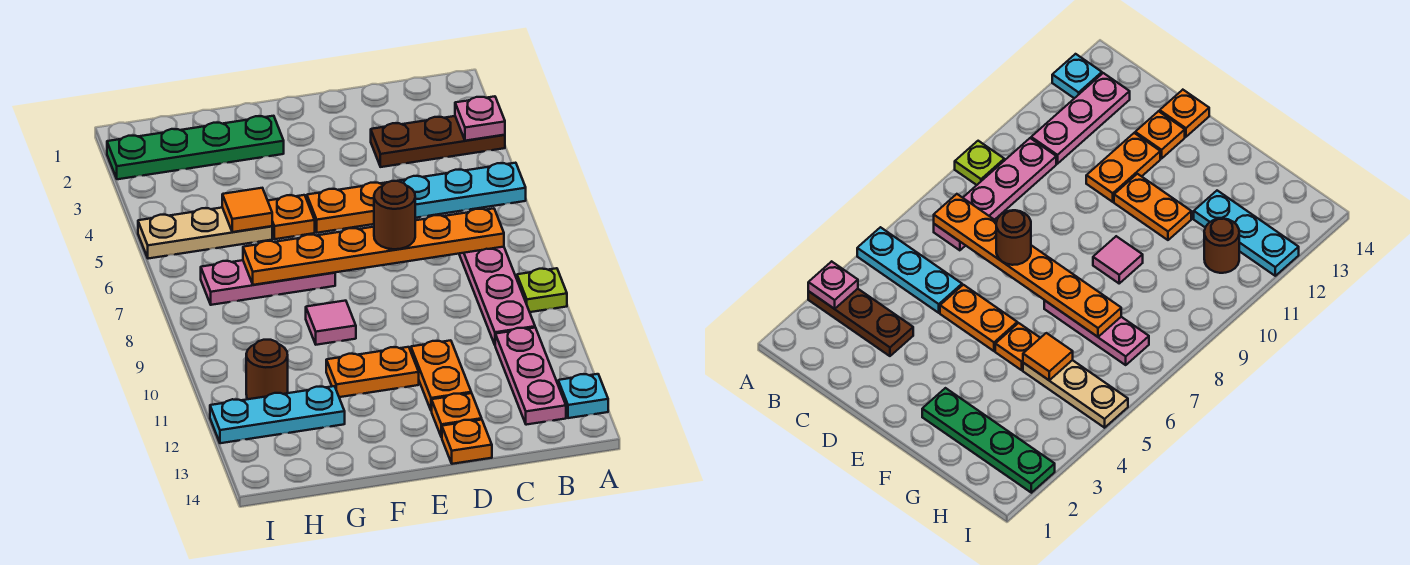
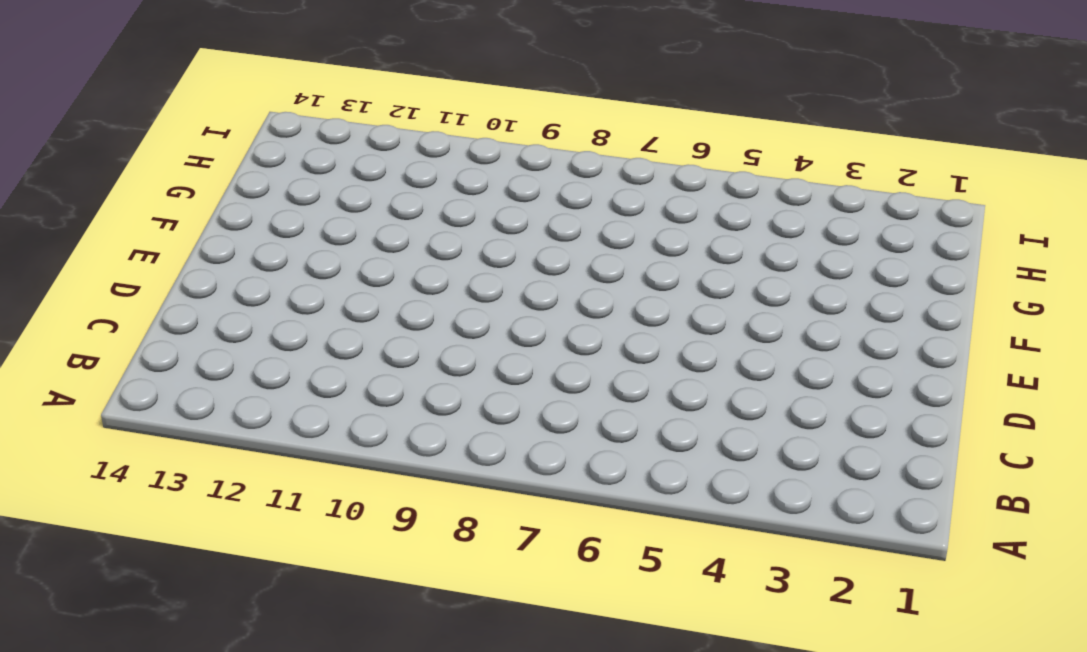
none -> brown 1x3 plate [371,116,505,167]
none -> cyan 1x3 plate [399,163,526,218]
none -> lime 1x1 plate [517,268,567,312]

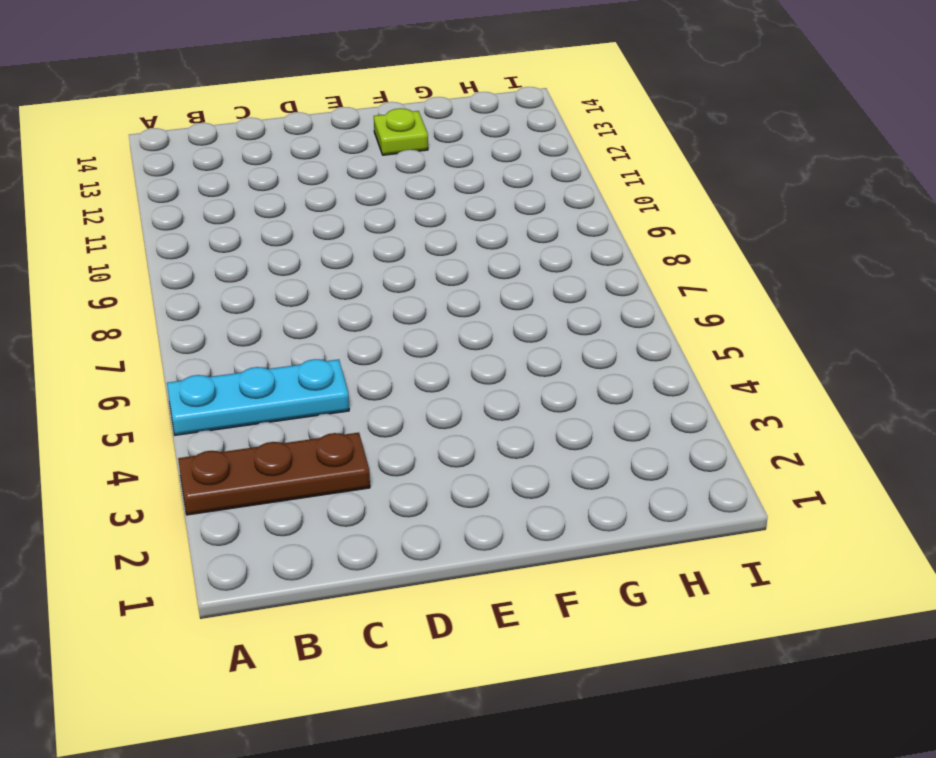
lime 1x1 plate [374,108,428,155] -> lime 1x1 plate moved to [517,268,567,312]
none -> cyan 1x1 plate [558,374,608,418]
none -> pink 1x4 plate [459,247,535,345]
none -> pink 1x3 plate [495,328,566,425]

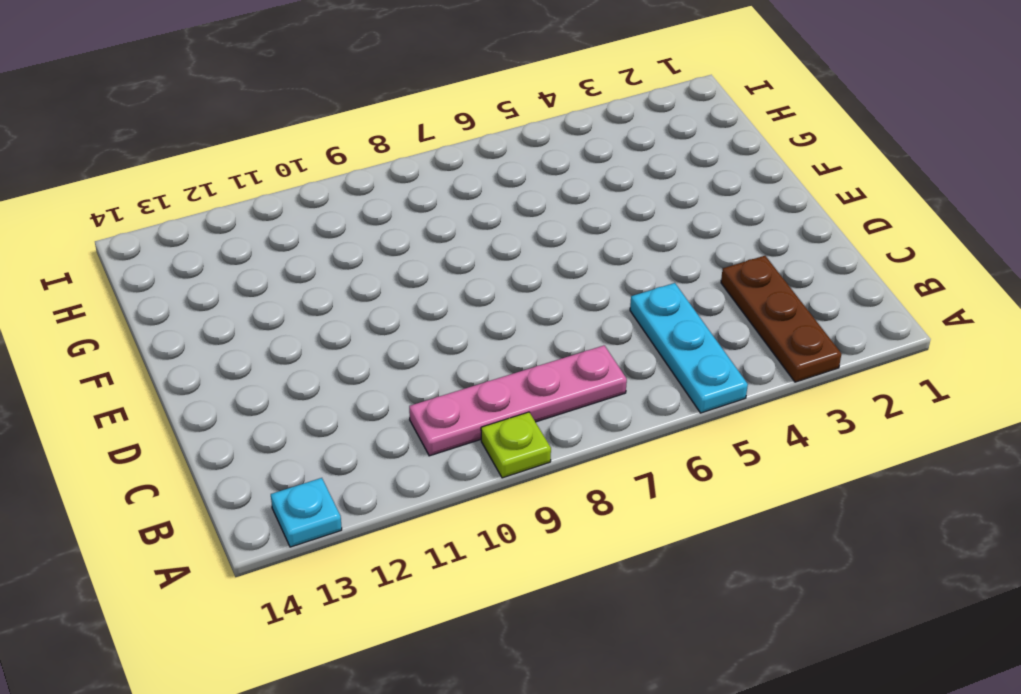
none -> pink 1x3 plate [495,328,566,425]
none -> orange 1x2 plate [307,182,387,233]
none -> orange 1x2 plate [411,340,471,411]

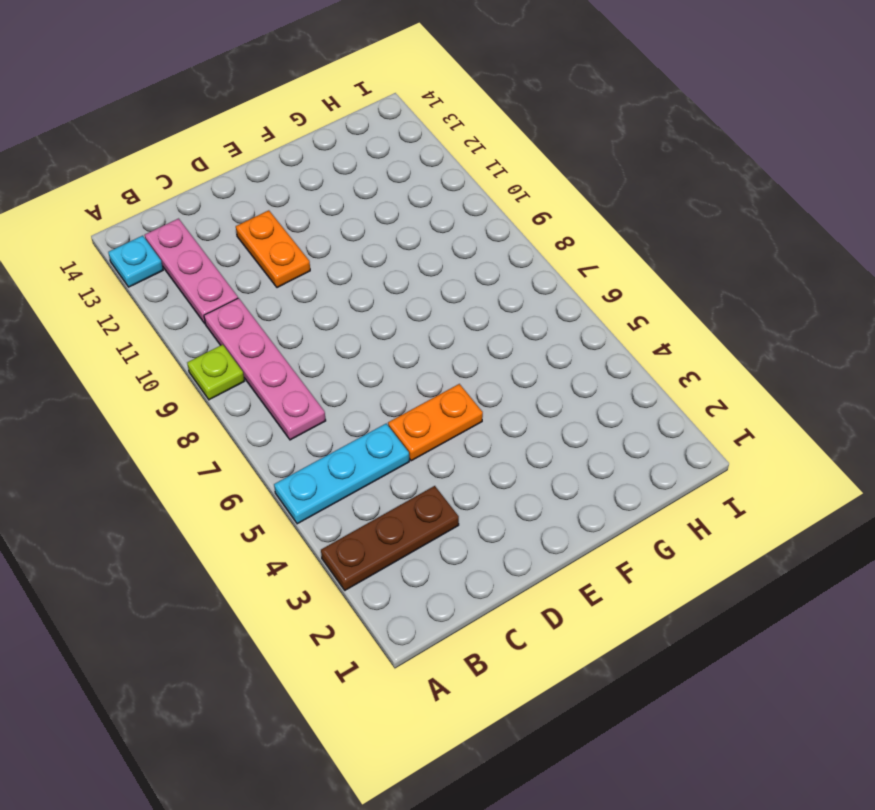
none -> orange 1x1 plate [432,393,482,437]
none -> orange 1x1 plate [442,420,492,464]
none -> orange 1x2 plate [326,347,419,397]

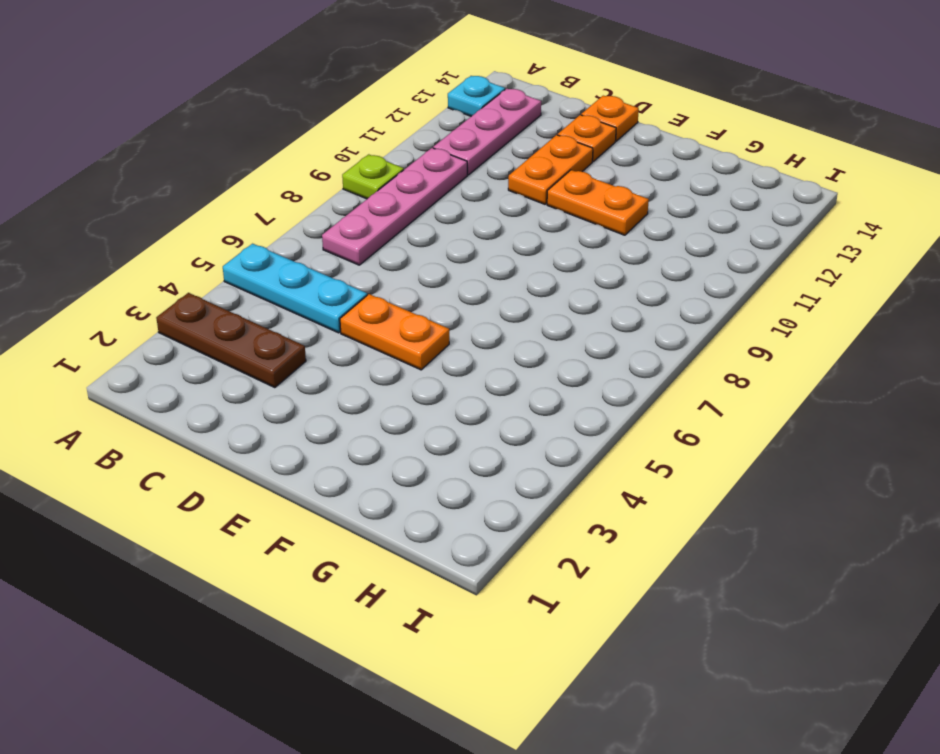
none -> green 1x4 plate [107,116,284,179]
none -> orange 1x1 plate [268,195,315,239]
none -> pink 1x3 plate [201,260,335,305]

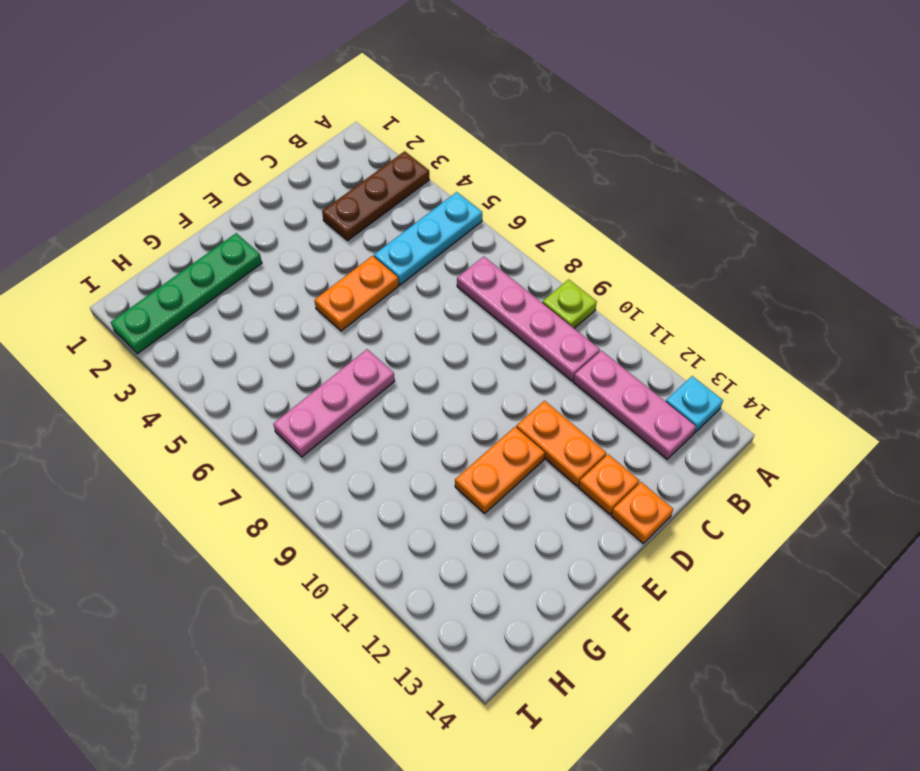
none -> orange 1x1 plate [268,195,315,239]
none -> pink 1x1 tile [306,301,356,345]
none -> tan 1x3 plate [138,208,272,259]

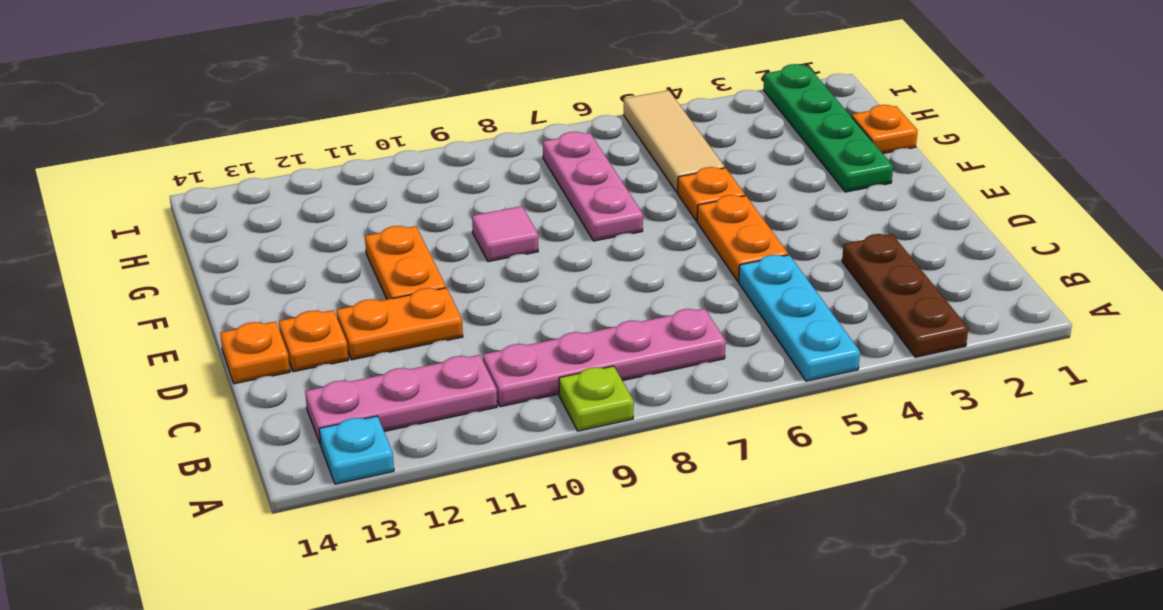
orange 1x1 plate [852,105,918,153] -> none
tan 1x3 tile [624,90,725,193] -> tan 1x3 plate [138,208,272,259]
none -> cyan 1x3 plate [210,386,345,443]
none -> brown 1x1 round brick [246,340,288,399]
none -> pink 1x1 plate [455,96,505,141]

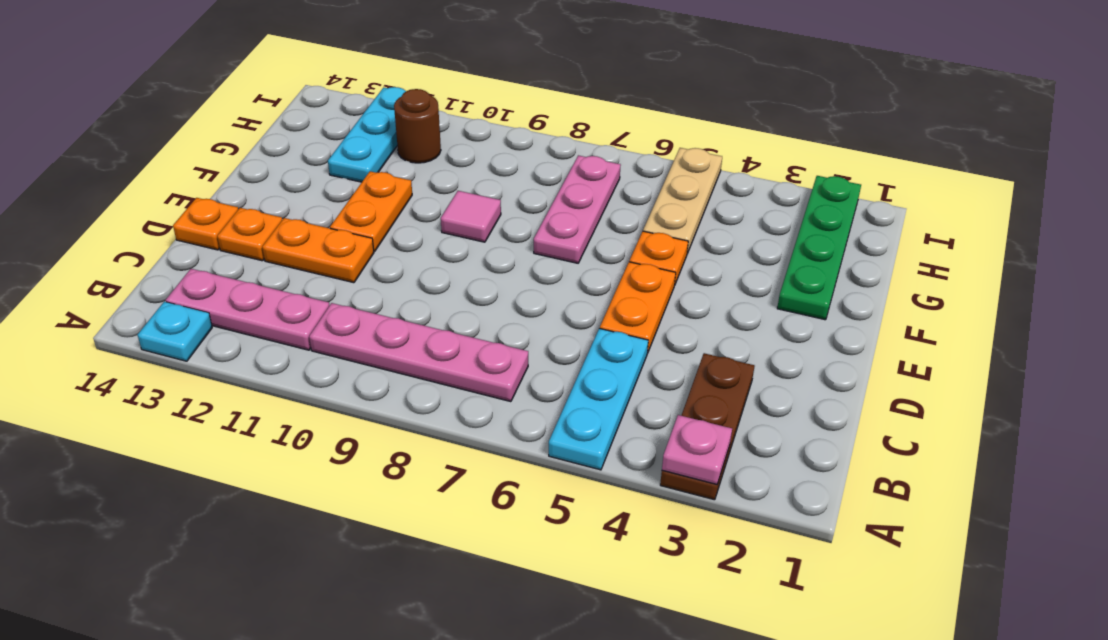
none -> lime 1x1 plate [517,268,567,312]
none -> orange 1x6 plate [243,208,504,285]
none -> orange 1x1 tile [222,188,272,232]

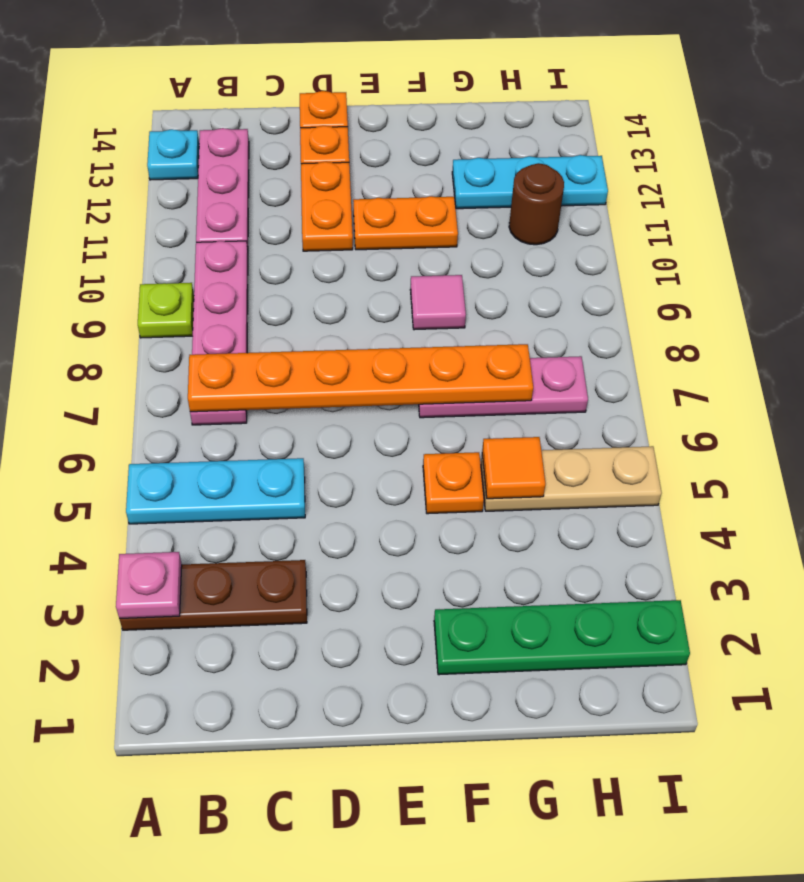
none -> orange 1x2 plate [307,182,387,233]
none -> brown 1x1 round brick [374,181,415,249]

